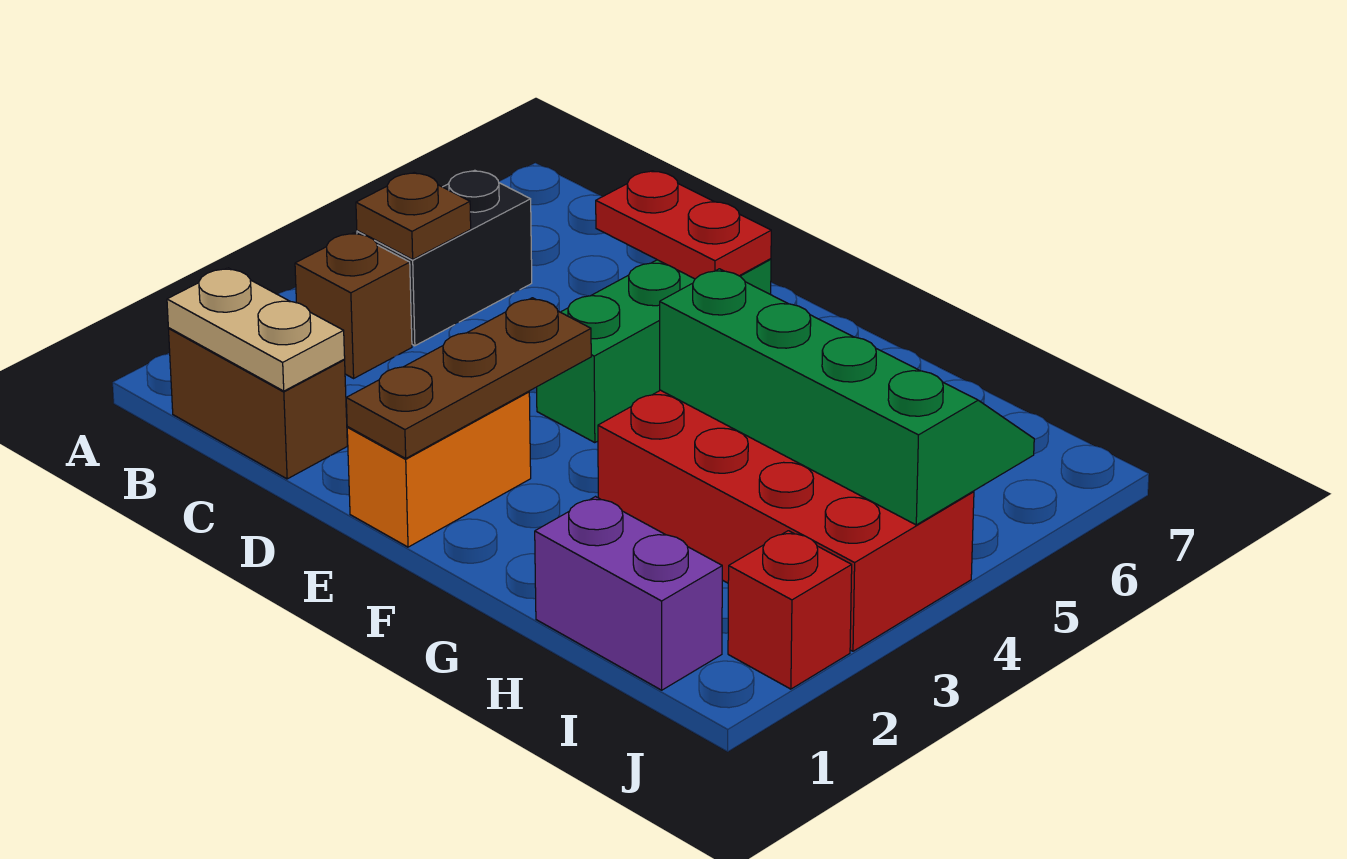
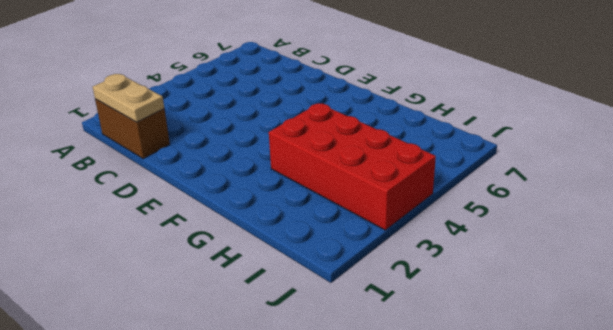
none -> brown 1x1 brick [295,233,412,378]
none -> black 1x2 brick [357,170,532,346]
none -> orange 1x2 brick [347,391,531,547]

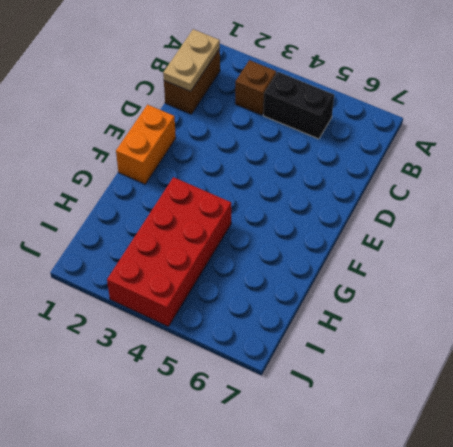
orange 1x2 brick [116,105,176,184] -> orange 1x2 brick turned to [347,391,531,547]
none -> green 1x3 brick [537,259,771,443]
none -> purple 1x2 brick [535,497,722,690]
none -> red 1x1 brick [728,531,852,689]

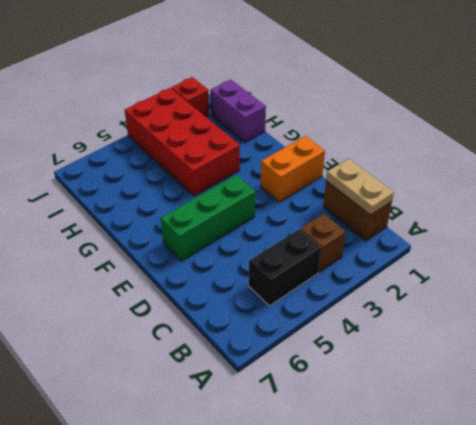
none -> brown 1x1 plate [356,173,471,259]
none -> red 1x2 plate [596,171,771,279]
none -> brown 1x3 plate [346,298,591,458]

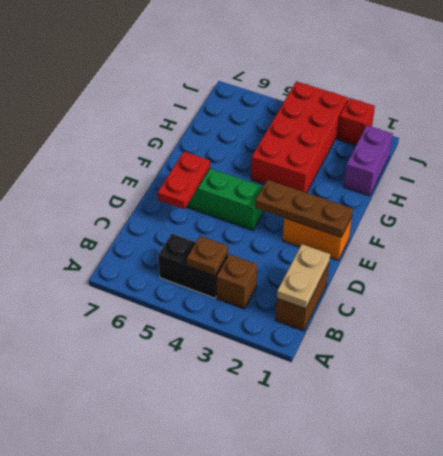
none -> green 2x4 slope [660,269,1034,525]

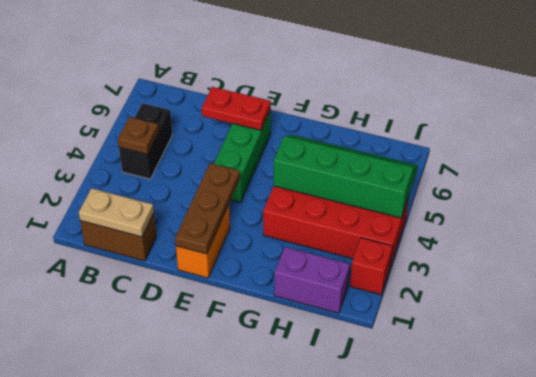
none -> brown 1x1 brick [295,233,412,378]

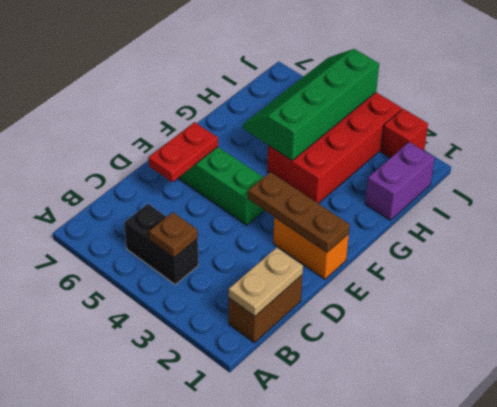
none -> brown 1x1 brick [295,233,412,378]

